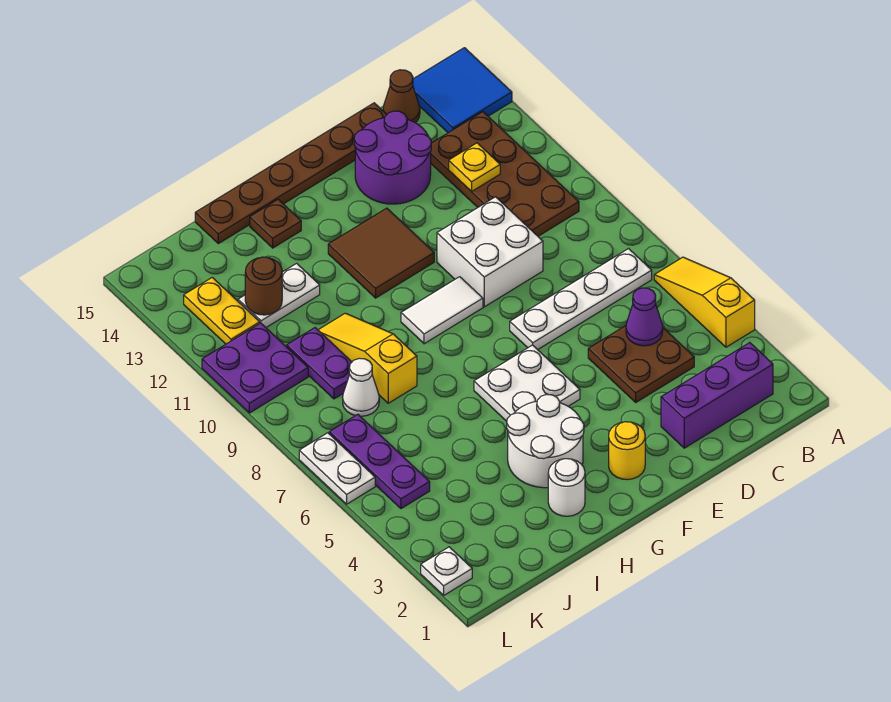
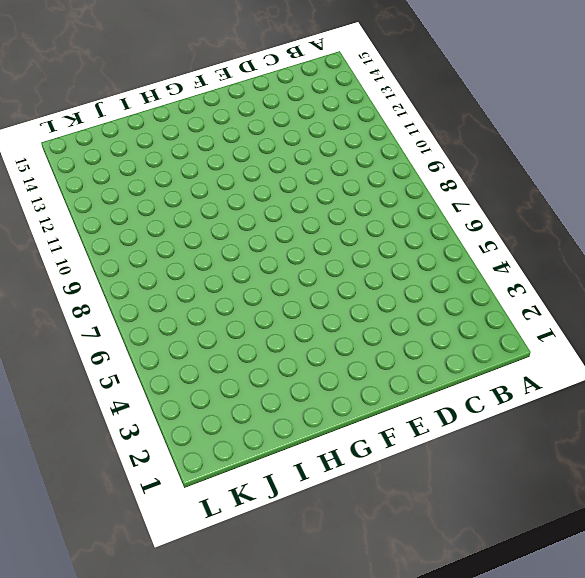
none -> yellow 1x3 slope [654,257,755,347]
none -> blue 2x2 tile [413,48,512,133]
none -> purple 1x3 brick [661,343,773,448]

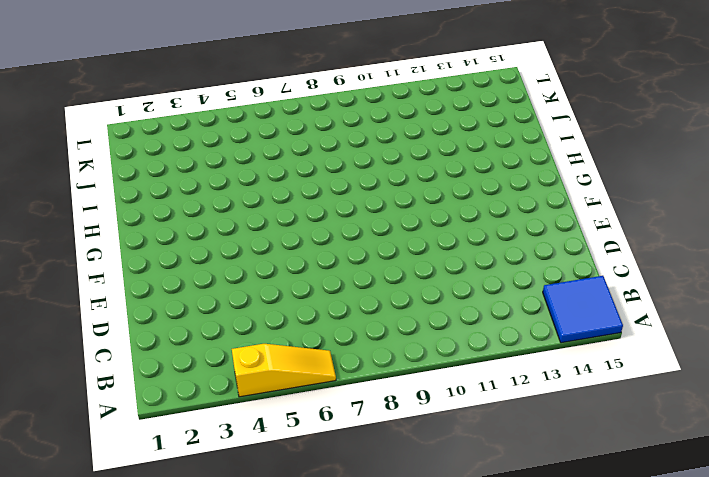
none -> purple 1x3 brick [661,343,773,448]
none -> white 1x4 plate [510,249,652,350]
none -> brown 2x4 plate [431,112,579,236]

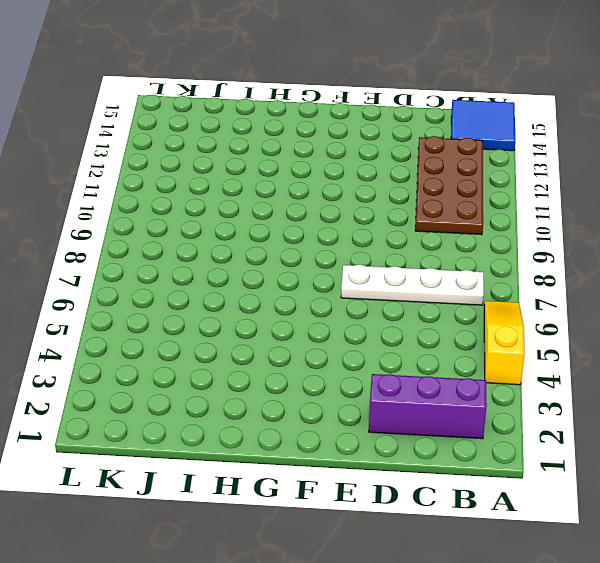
none -> brown 2x2 plate [588,326,694,402]
none -> brown 1x1 cone [383,70,420,123]
none -> white 2x2 brick [437,197,543,307]

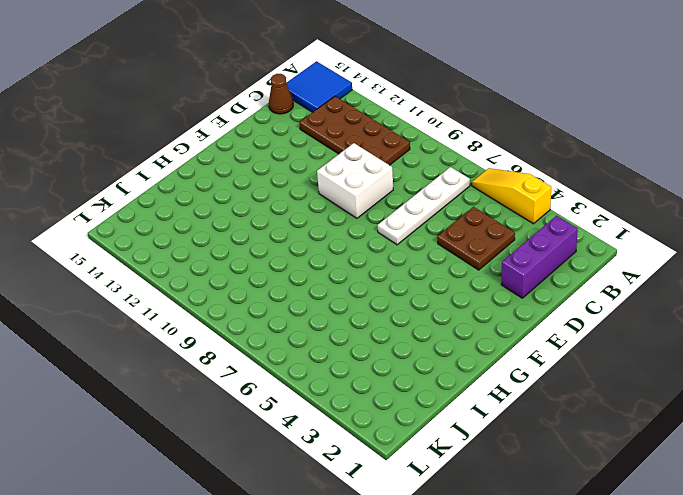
none -> purple 2x2 round brick [354,111,431,204]
none -> brown 1x6 plate [195,103,387,244]
none -> yellow 1x1 round brick [609,422,645,480]

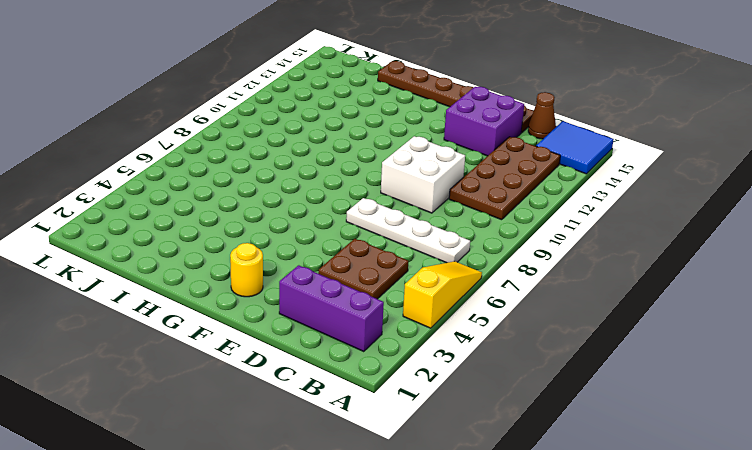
purple 2x2 brick [444,87,524,156] -> purple 2x2 round brick [354,111,431,204]
none -> white 2x2 plate [474,345,580,421]
none -> white 1x2 tile [401,277,483,344]
none -> brown 2x2 tile [328,208,434,298]

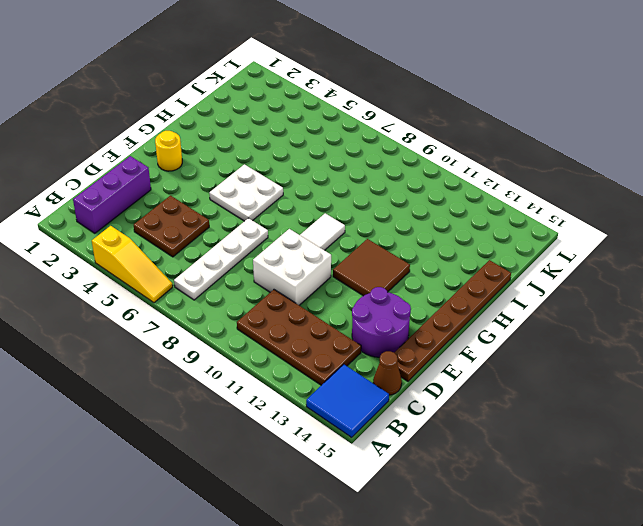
none -> white 2x2 round brick [507,395,584,488]
none -> white 1x1 round brick [548,459,585,516]
none -> brown 1x1 plate [250,199,301,248]

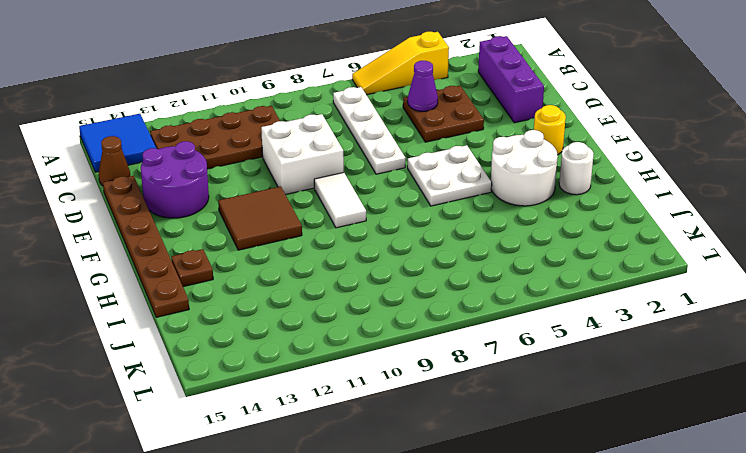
none -> yellow 1x3 slope [319,313,417,403]
none -> white 1x2 plate [238,263,320,327]
none -> white 1x1 cone [343,358,379,416]

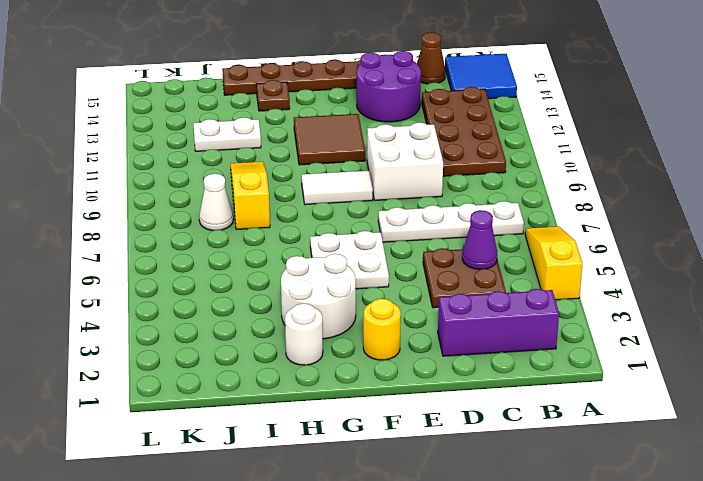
none -> purple 1x2 plate [287,328,352,399]
none -> purple 1x3 plate [329,414,430,509]
none -> purple 2x2 plate [202,323,308,413]

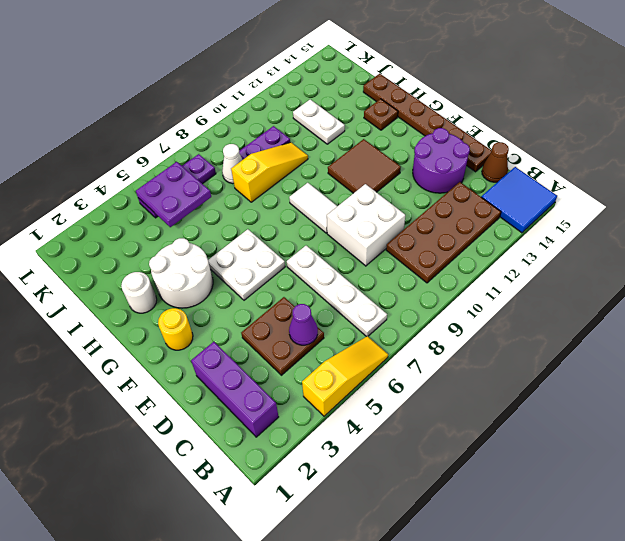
purple 2x2 plate [136,162,211,227] -> purple 2x2 plate moved to [202,323,308,413]
none -> yellow 1x2 plate [184,278,260,344]
none -> white 1x1 plate [421,547,472,595]
none -> white 1x2 plate [299,433,375,504]

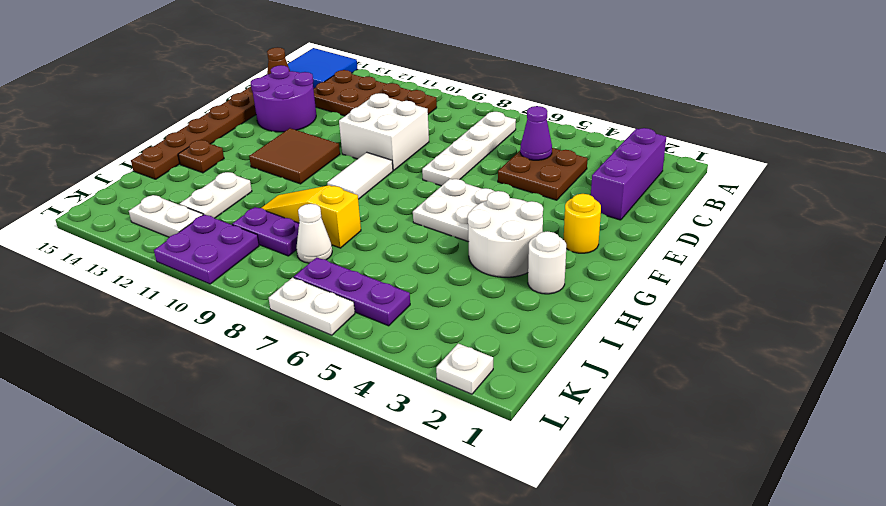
white 1x2 plate [129,195,203,237] -> yellow 1x2 plate [184,278,260,344]
none -> yellow 1x3 slope [654,257,755,347]
none -> yellow 1x1 plate [449,143,500,192]
none -> brown 1x1 round brick [245,257,282,315]

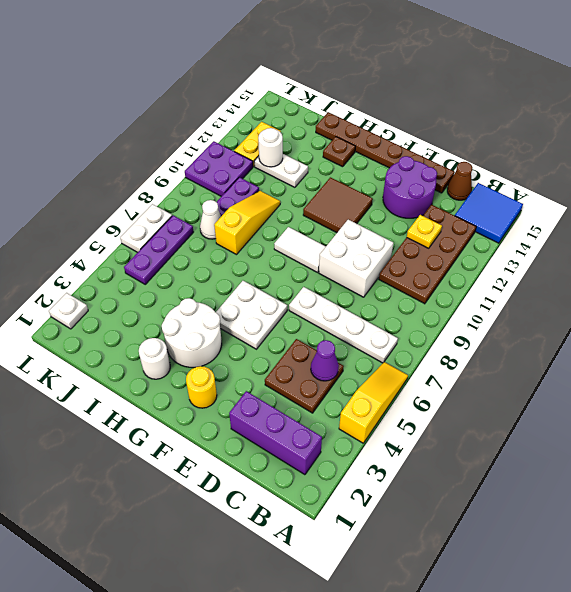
white 1x1 round brick [258,128,283,167] -> brown 1x1 round brick [245,257,282,315]

